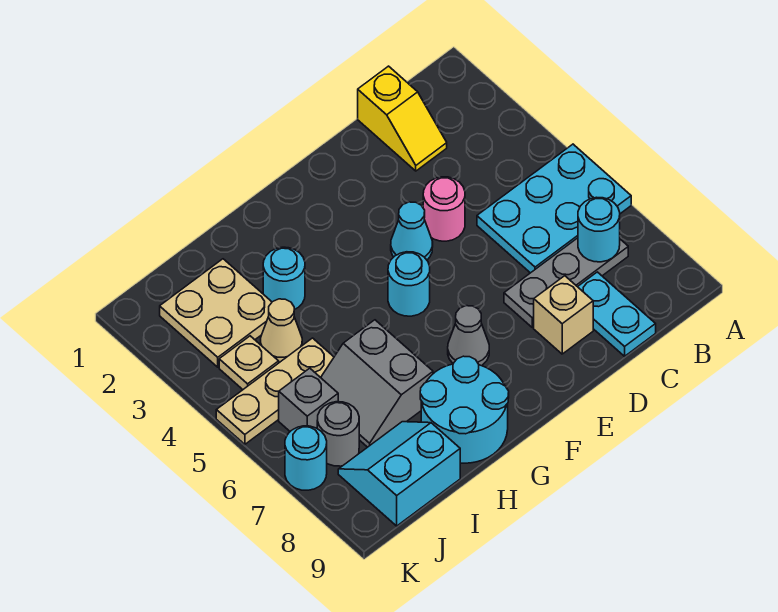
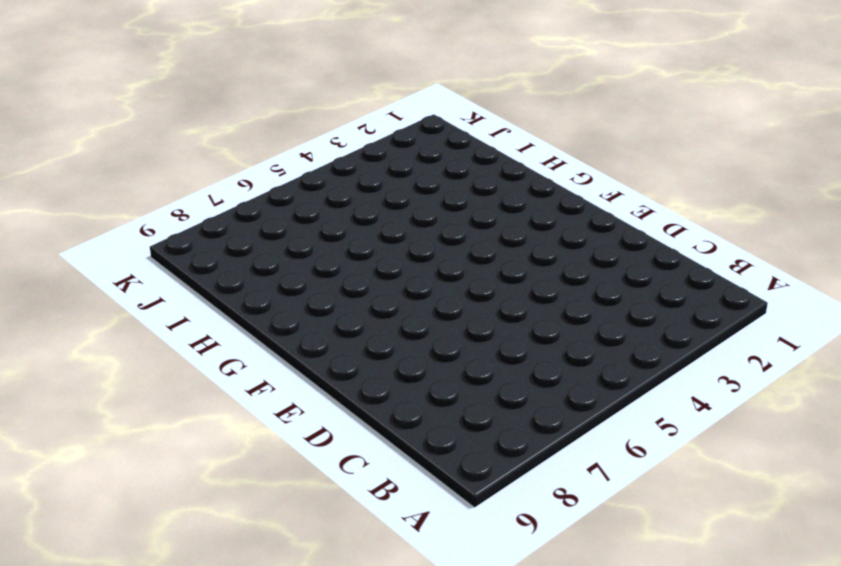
none -> cyan 2x3 plate [477,144,631,273]
none -> grey 1x3 plate [504,238,628,328]
none -> yellow 1x2 slope [358,66,447,171]

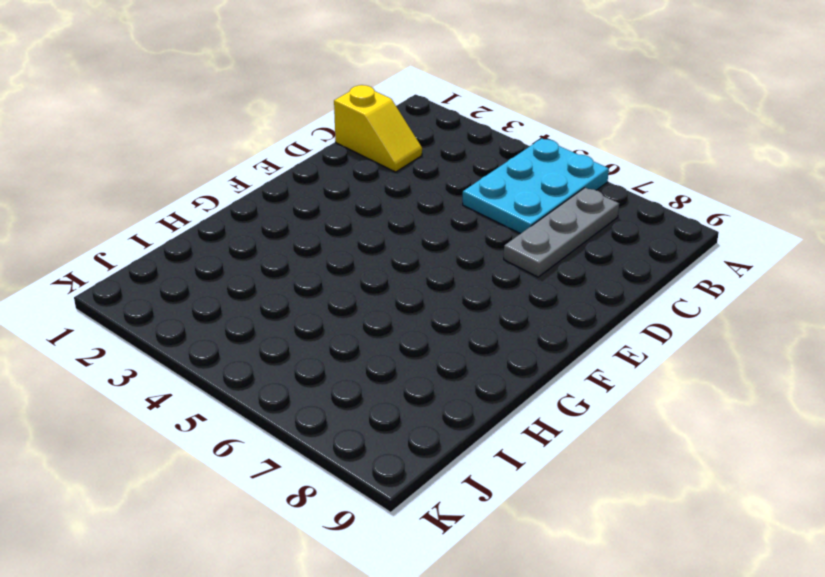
none -> cyan 1x2 plate [578,272,656,356]
none -> pink 1x1 round brick [423,177,465,241]
none -> tan 1x1 brick [534,276,593,354]

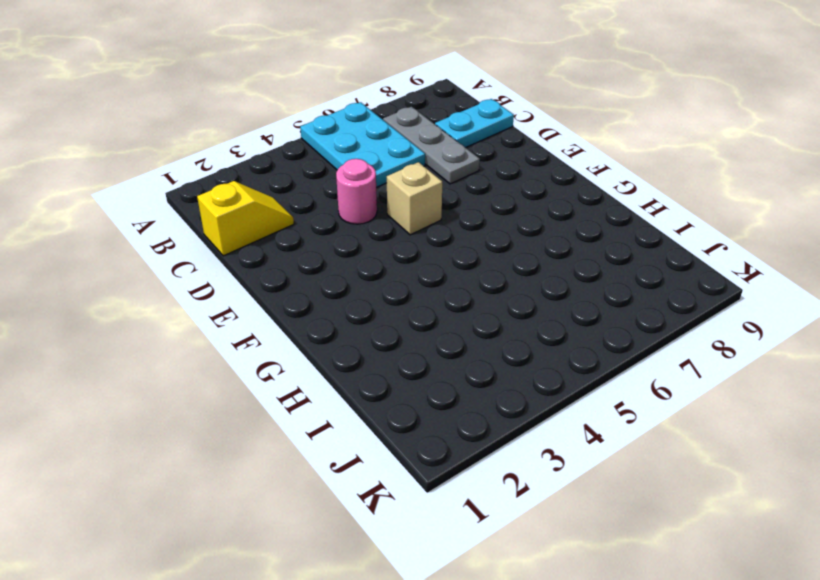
tan 1x1 brick [387,162,442,235] -> tan 1x1 brick moved to [534,276,593,354]
none -> cyan 1x1 cone [391,202,433,260]
none -> cyan 1x1 round brick [388,252,430,316]
none -> grey 1x1 cone [448,306,489,366]

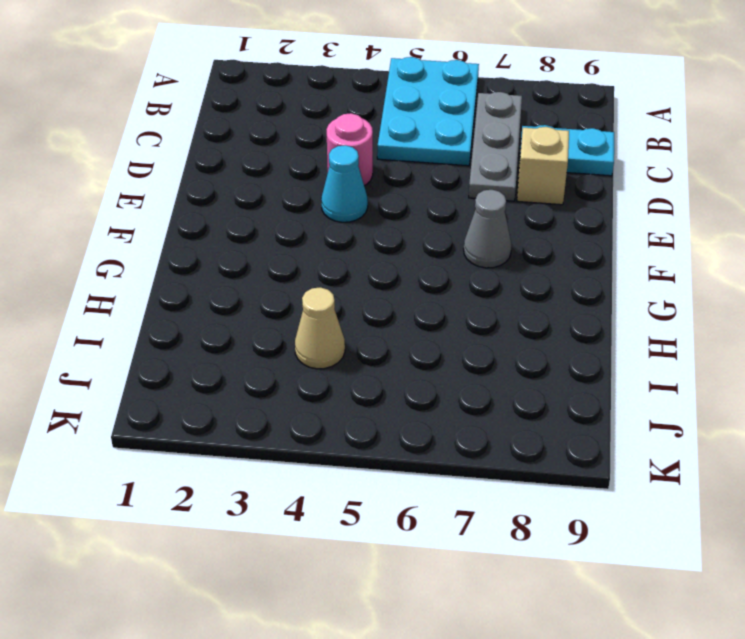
none -> yellow 1x2 slope [358,66,447,171]
none -> cyan 1x1 round brick [388,252,430,316]
none -> cyan 2x2 round brick [420,356,509,463]

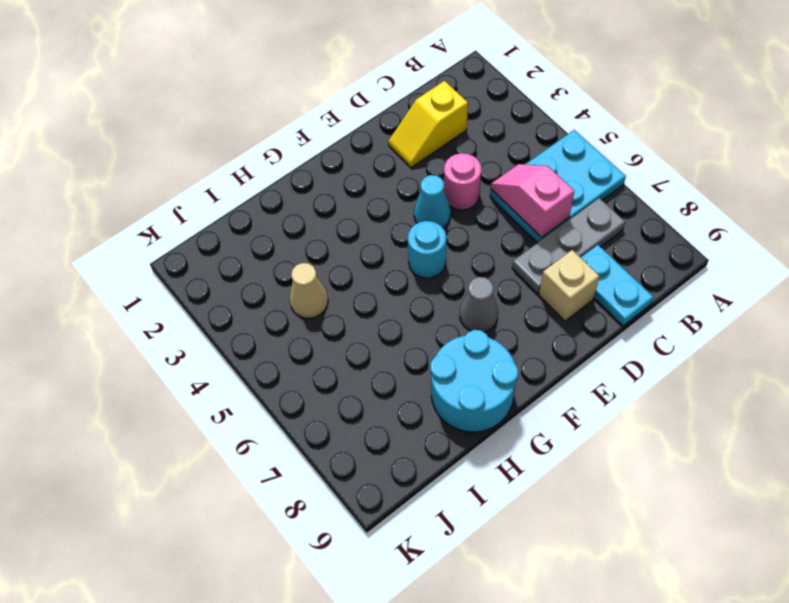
yellow 1x2 slope [388,81,468,168] -> yellow 1x2 slope turned to [358,66,447,171]
pink 1x2 slope [491,164,574,238] -> none
none -> cyan 1x1 round brick [263,247,305,310]
none -> grey 2x2 slope [321,320,433,447]
none -> tan 2x2 plate [160,259,272,367]

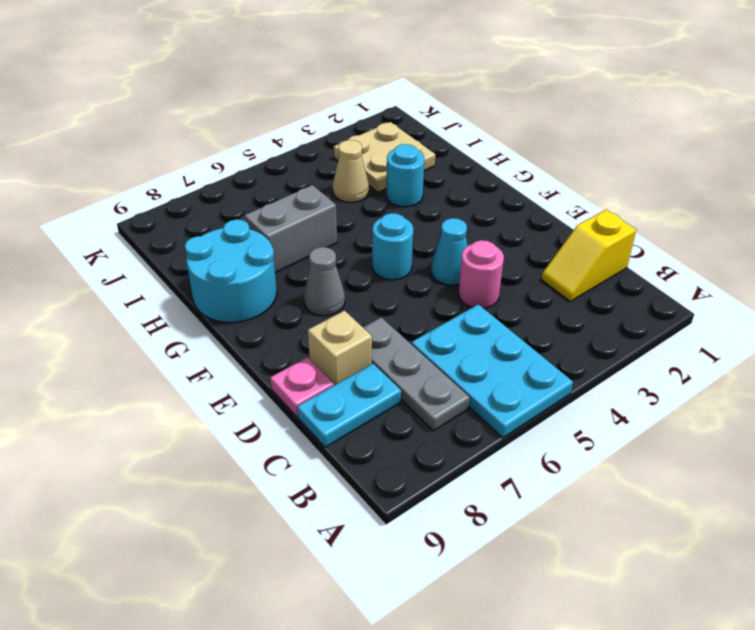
pink 1x1 plate [270,357,334,417] -> none
none -> tan 1x3 plate [216,338,334,444]
none -> cyan 2x2 slope [338,422,460,526]
none -> tan 1x1 plate [219,336,279,389]

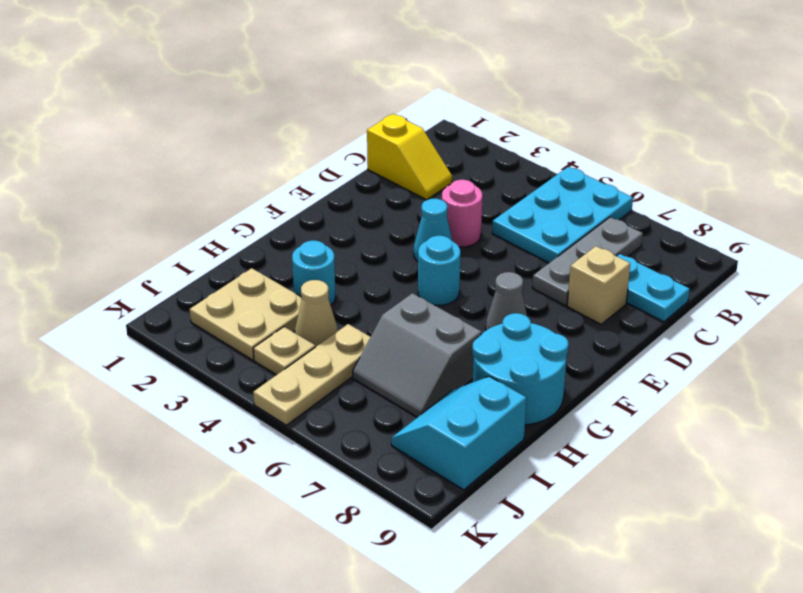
none -> grey 1x1 brick [279,368,338,431]
none -> grey 1x1 round brick [317,402,359,466]
none -> cyan 1x1 round brick [285,426,327,490]

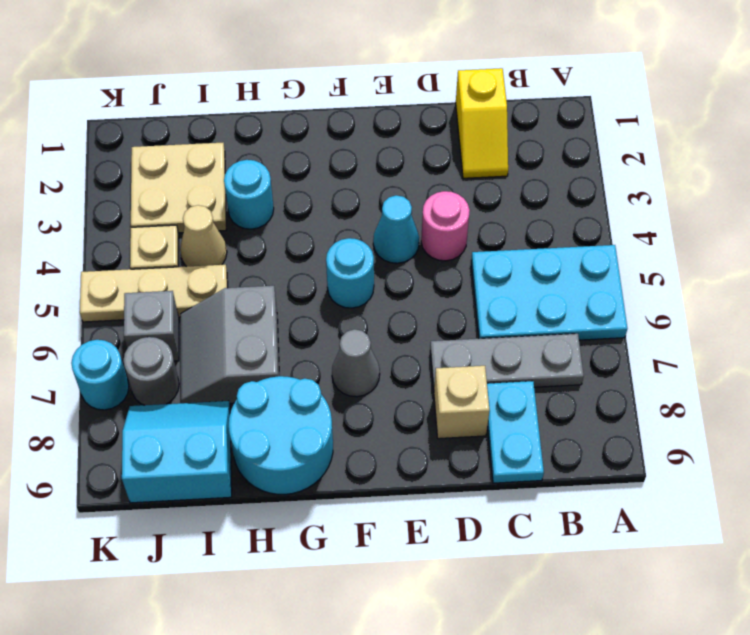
none -> cyan 1x1 round brick [578,197,620,262]

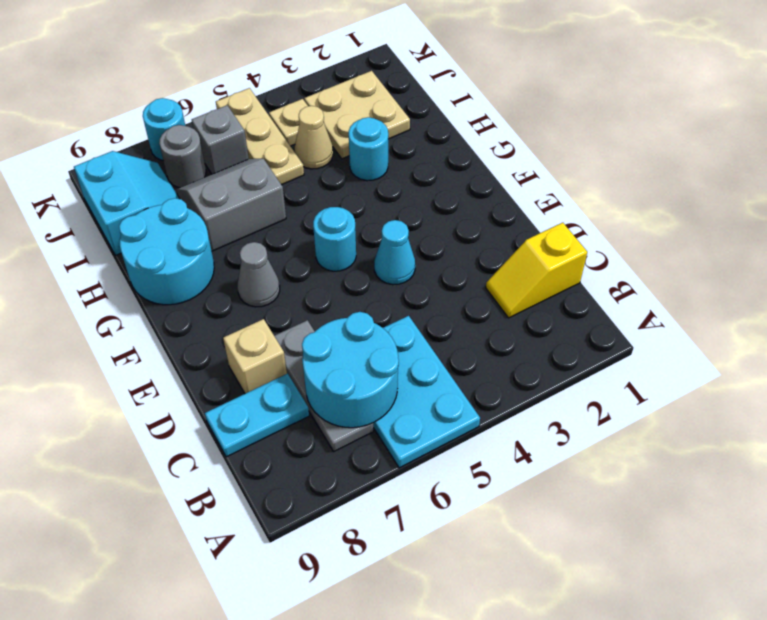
cyan 2x2 round brick [302,312,399,428] -> cyan 1x1 round brick [578,197,620,262]
none -> pink 1x1 round brick [423,177,465,241]

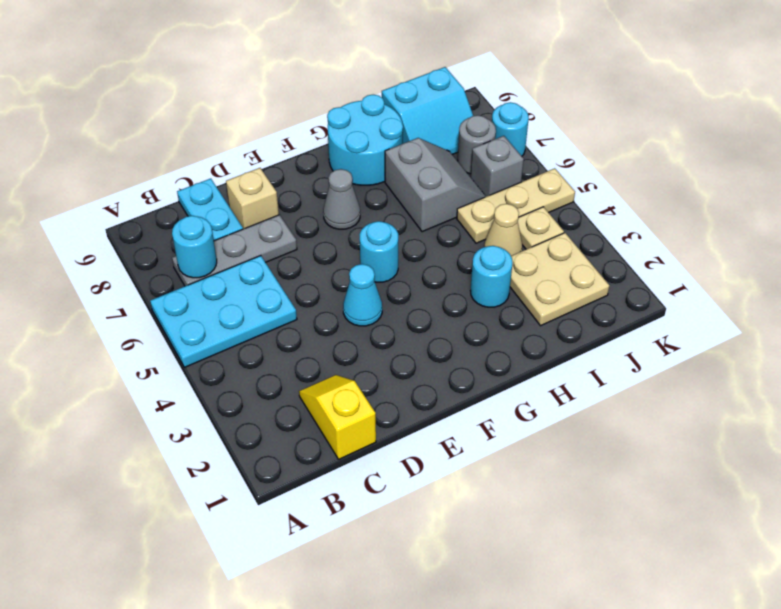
none -> pink 1x1 round brick [423,177,465,241]

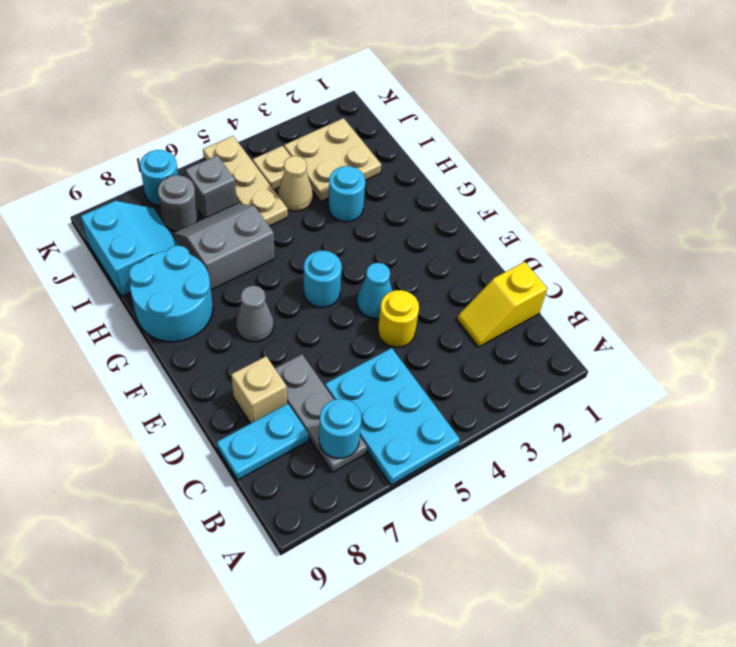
yellow 1x1 round brick [378,290,419,347] -> pink 1x1 round brick [423,177,465,241]

